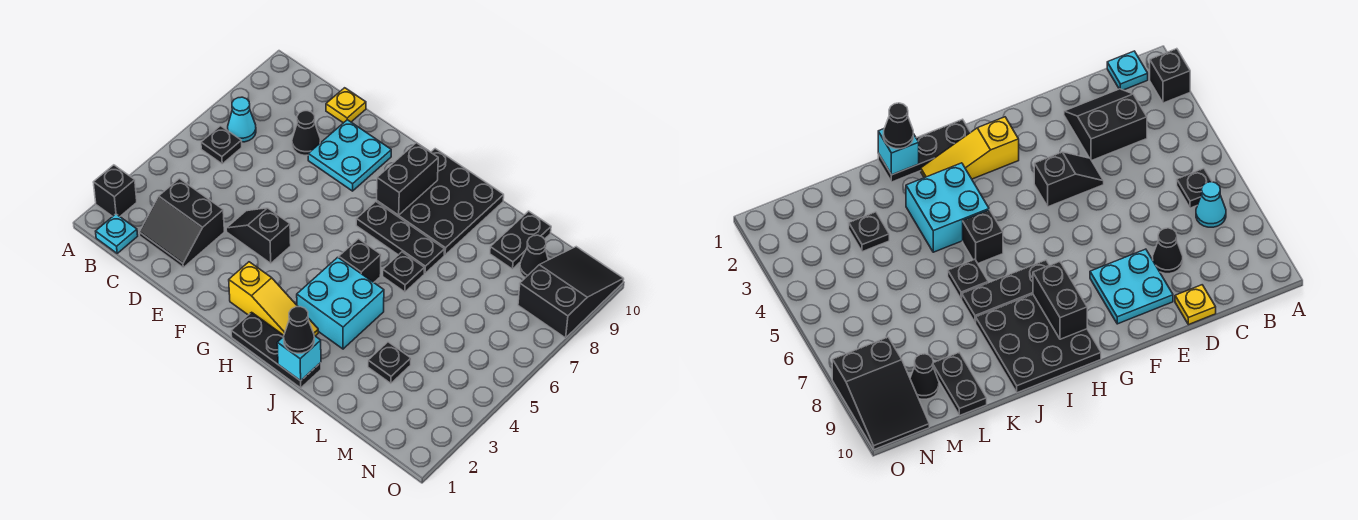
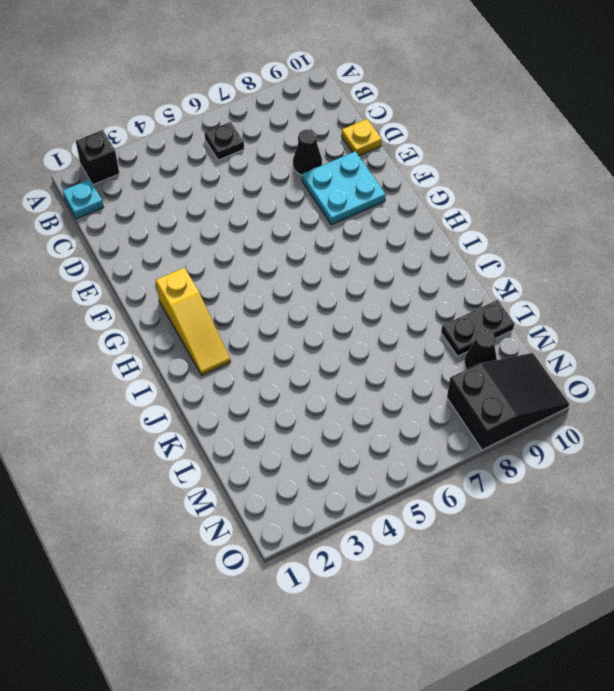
none -> cyan 1x1 cone [228,97,256,142]
none -> black 2x2 slope [139,179,224,267]
none -> black 1x2 slope [226,208,291,263]

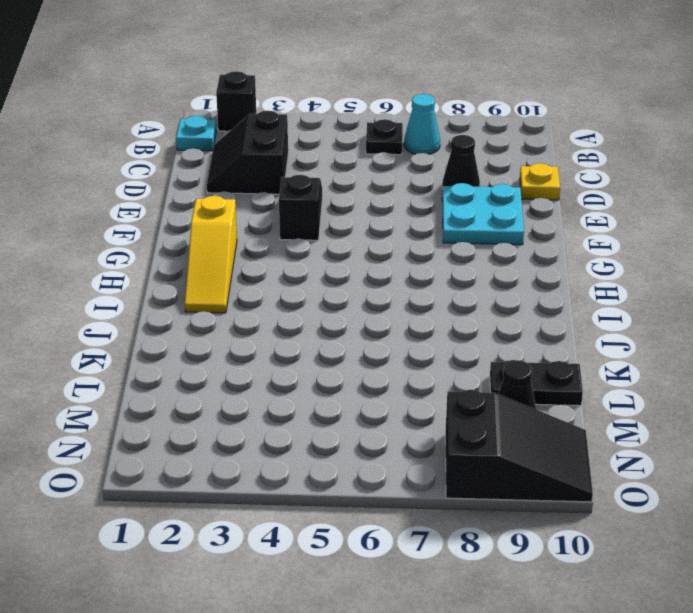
none -> black 1x3 plate [231,312,321,388]
none -> black 1x3 plate [356,201,445,273]
none -> black 3x3 plate [377,149,504,255]

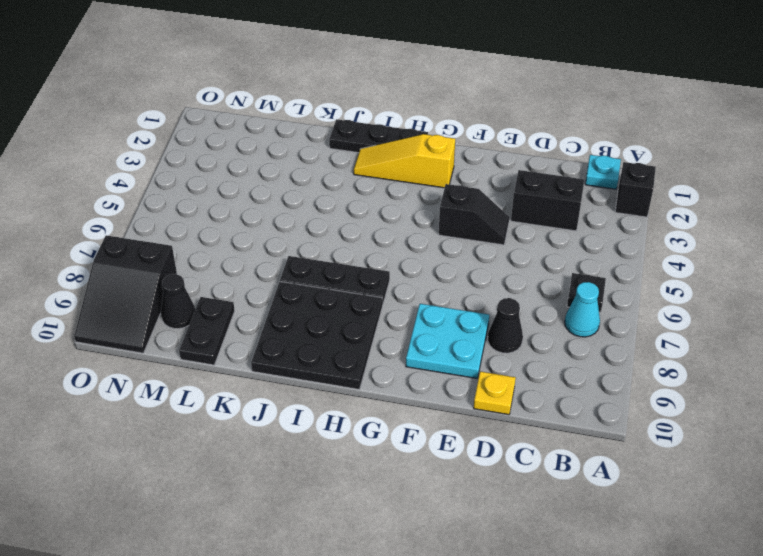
none -> cyan 2x2 brick [297,257,384,349]
none -> black 1x1 brick [339,239,381,282]
none -> black 1x1 plate [383,252,424,292]

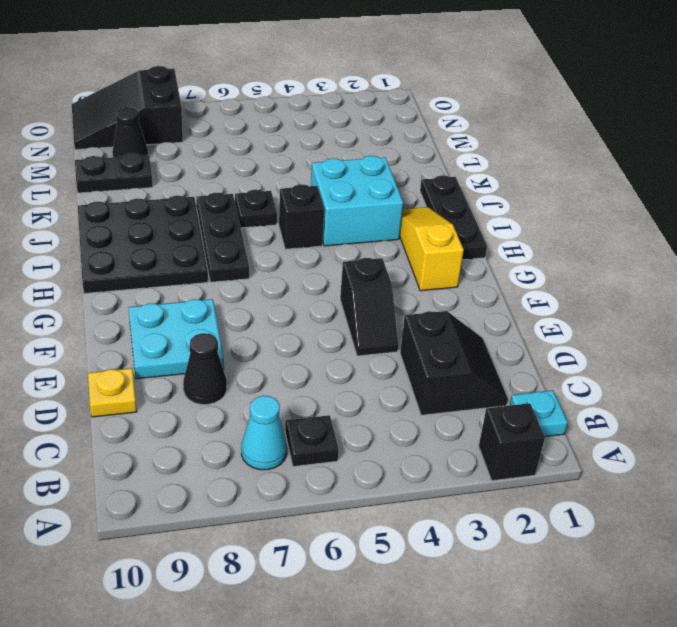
none -> black 1x1 plate [368,342,411,383]
none -> black 1x2 brick [377,143,438,215]
none -> cyan 1x1 brick [277,336,321,381]

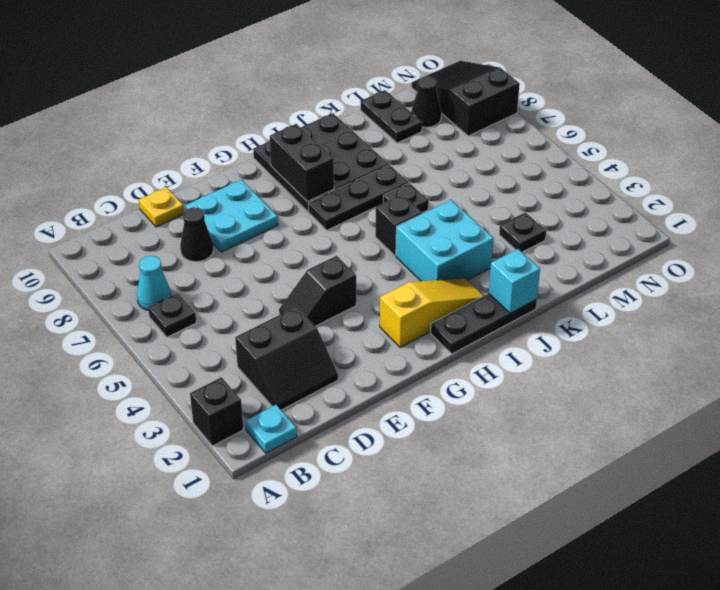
none -> black 1x1 cone [284,307,314,353]

